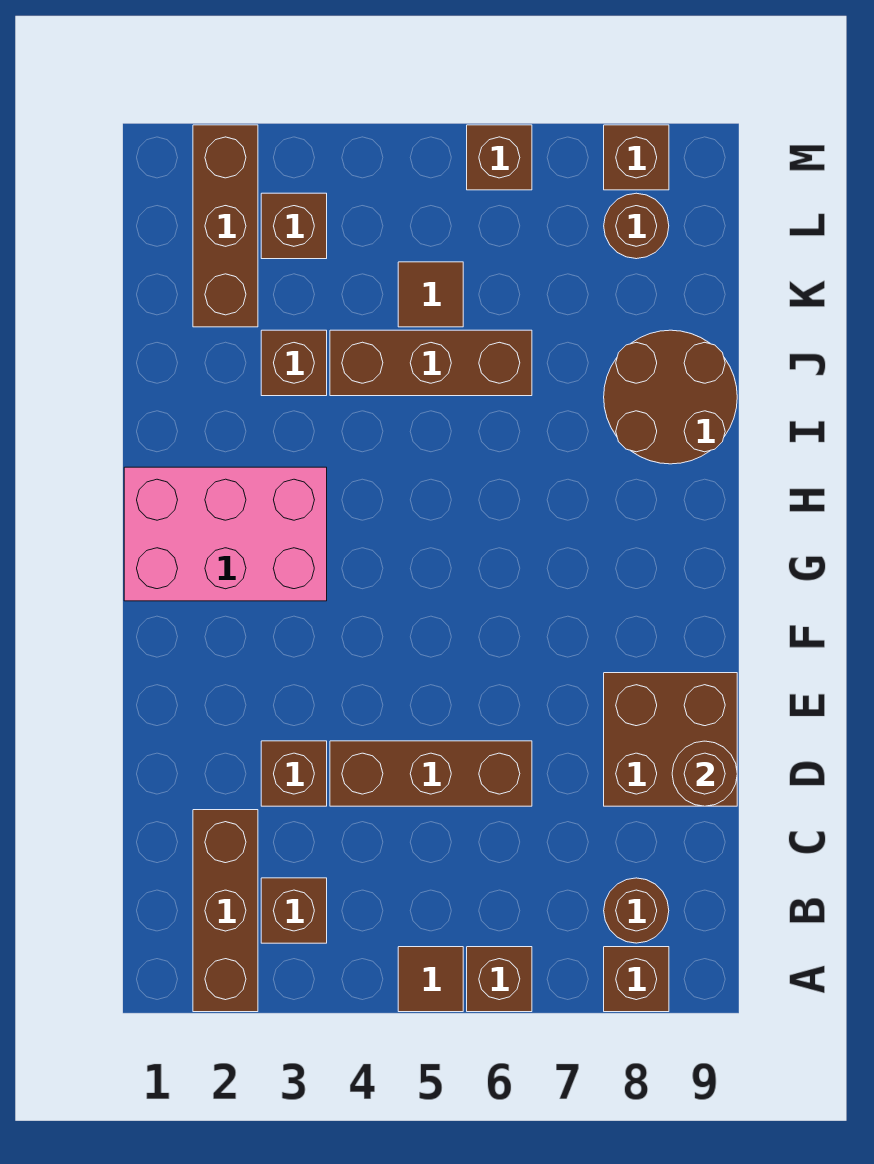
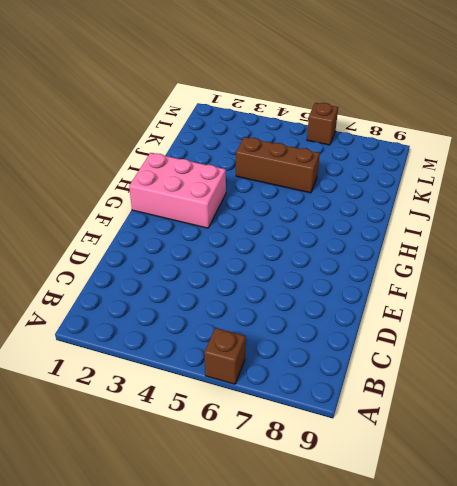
none -> brown 1x3 brick [193,810,258,1012]
none -> brown 1x1 tile [398,947,463,1012]
none -> brown 1x1 brick [604,947,669,1012]

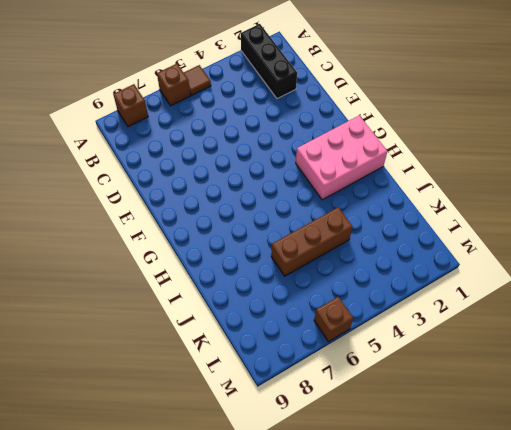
black 1x3 brick [241,24,297,99] -> brown 1x3 brick [193,810,258,1012]
none -> brown 1x1 brick [261,878,327,943]
none -> brown 1x1 round brick [604,878,669,943]
none -> brown 1x1 brick [261,741,327,806]

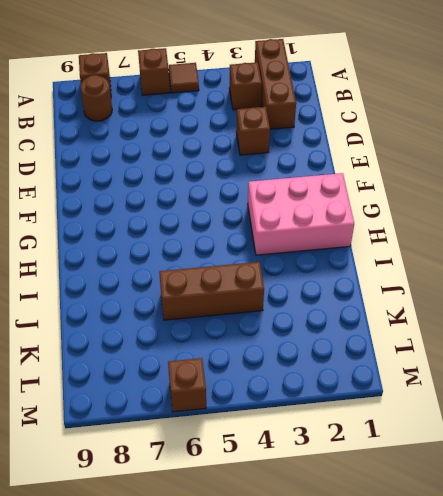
none -> brown 1x3 brick [330,741,532,806]
none -> brown 2x2 brick [604,673,737,806]
none -> brown 2x2 round brick [604,330,737,464]

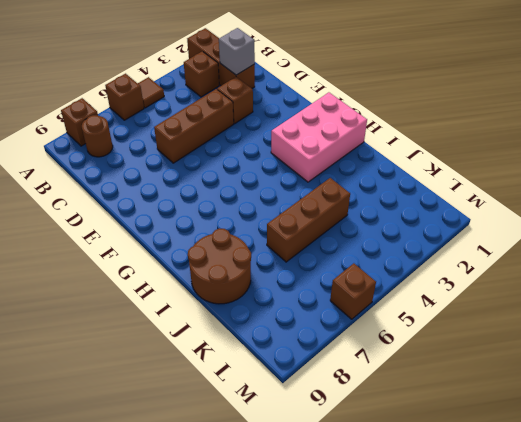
grey 1x1 brick [219,28,255,75] -> none
none -> brown 2x2 brick [604,673,737,806]
none -> brown 1x1 brick [261,330,327,396]
none -> brown 1x3 brick [193,125,258,327]

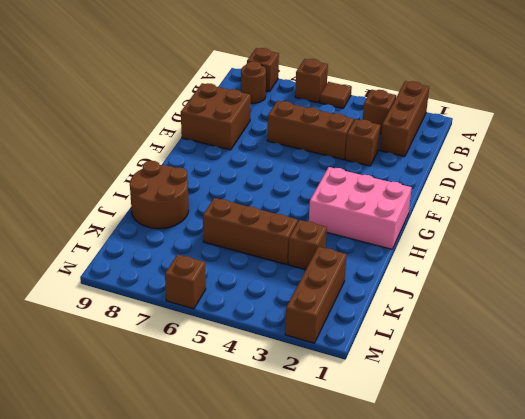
none -> brown 1x1 tile [398,262,463,327]
none -> brown 1x1 brick [261,193,327,259]
none -> brown 1x1 round brick [604,193,669,259]

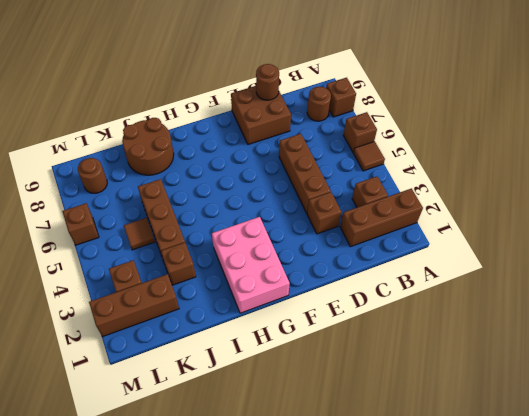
none -> brown 1x1 brick [604,125,669,190]

